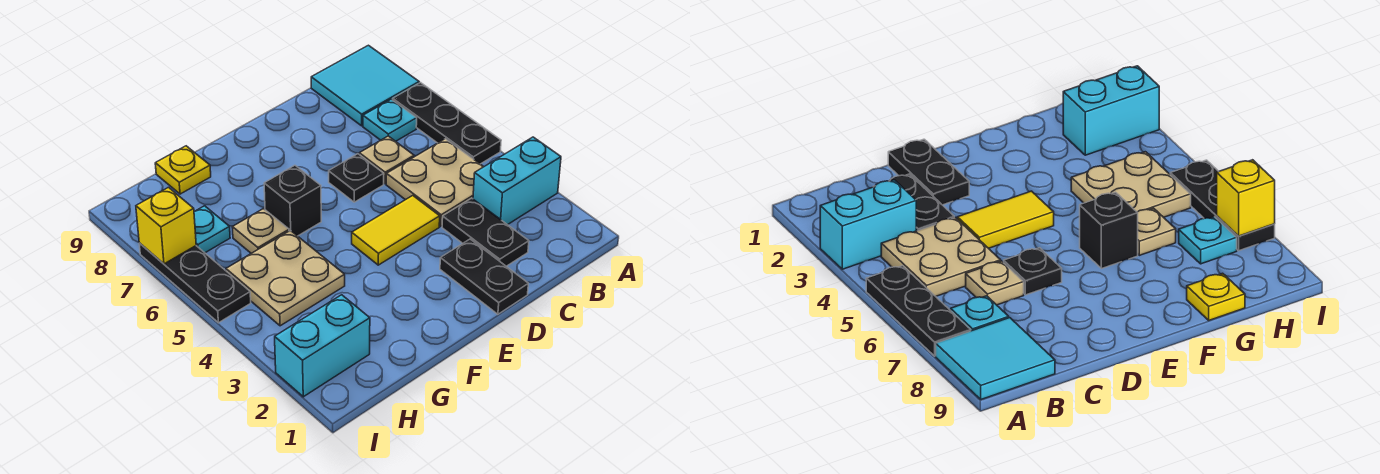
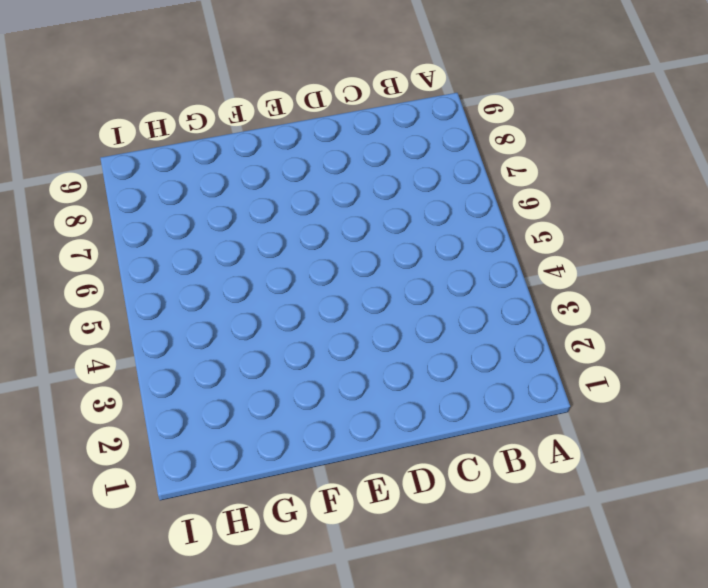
none -> cyan 1x2 brick [473,137,561,225]
none -> black 1x3 plate [393,83,501,164]
none -> cyan 2x2 tile [311,45,419,126]

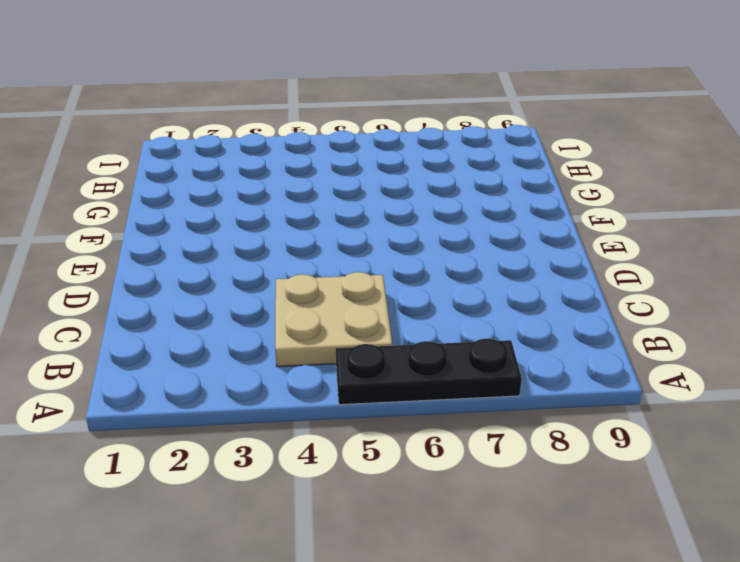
none -> cyan 1x2 brick [473,137,561,225]
none -> cyan 2x2 tile [311,45,419,126]
none -> cyan 1x1 plate [363,99,417,141]

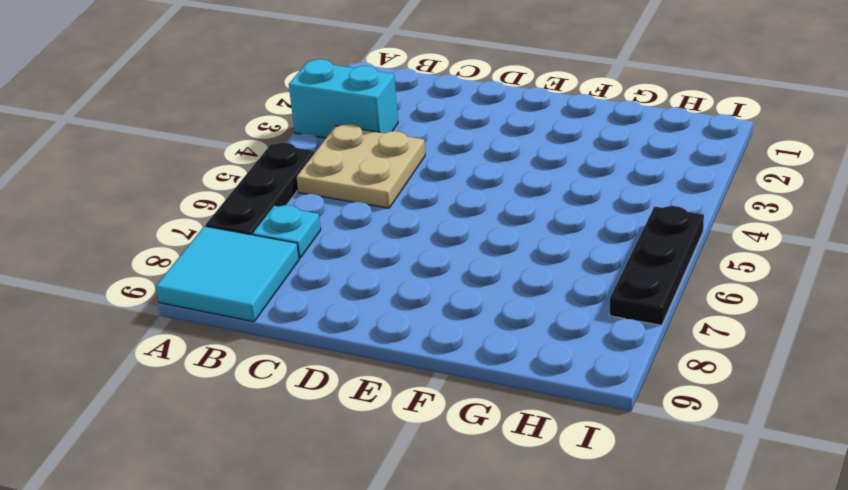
none -> black 1x2 plate [442,198,529,266]
none -> tan 1x1 plate [359,136,414,184]
none -> black 1x2 plate [440,239,528,314]

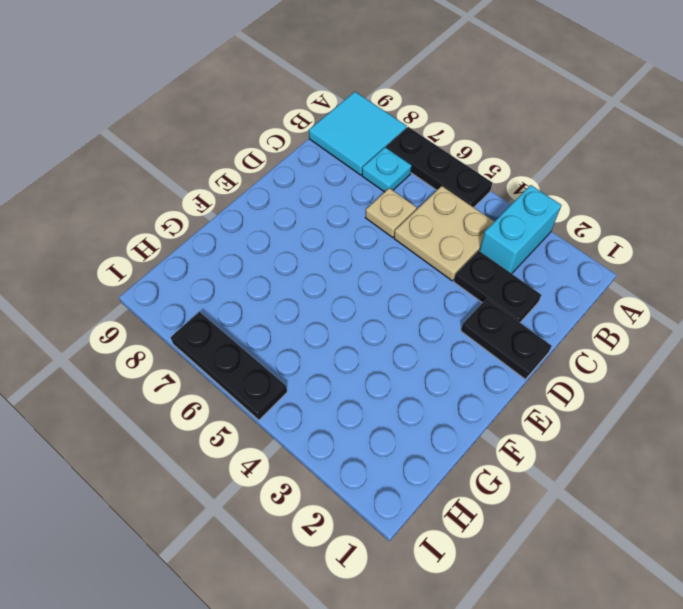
none -> yellow 1x2 tile [352,196,440,265]
none -> black 1x1 plate [329,154,384,202]
none -> black 1x1 brick [264,165,321,236]

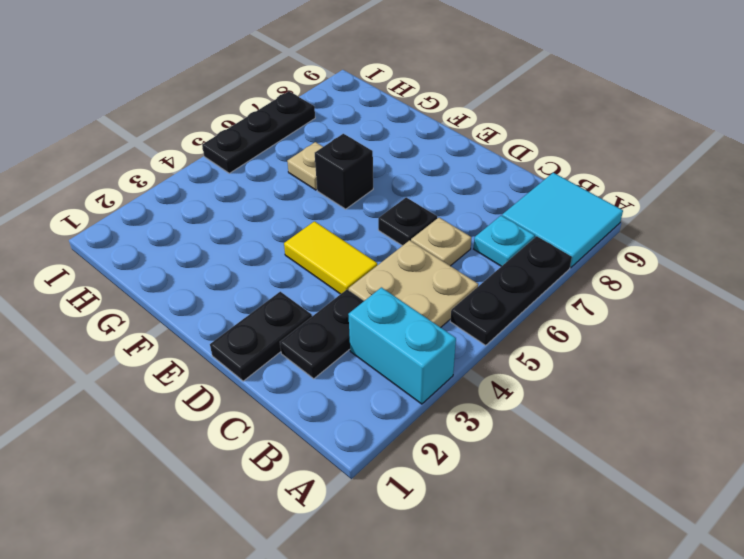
none -> tan 2x2 plate [226,230,345,326]
none -> yellow 1x1 plate [155,146,211,194]
none -> cyan 1x2 brick [275,295,370,397]

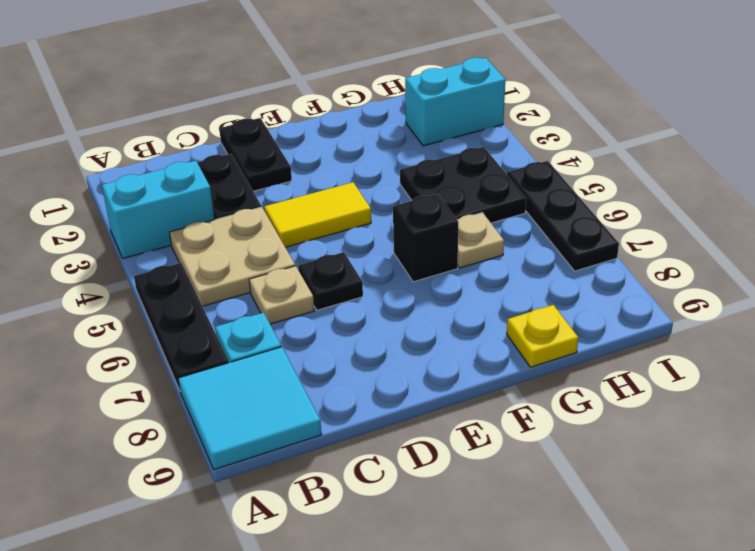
black 2x2 plate [400,147,526,223] -> tan 2x2 plate [226,230,345,326]
none -> cyan 1x1 plate [194,206,230,253]
none -> yellow 1x1 brick [136,187,196,264]

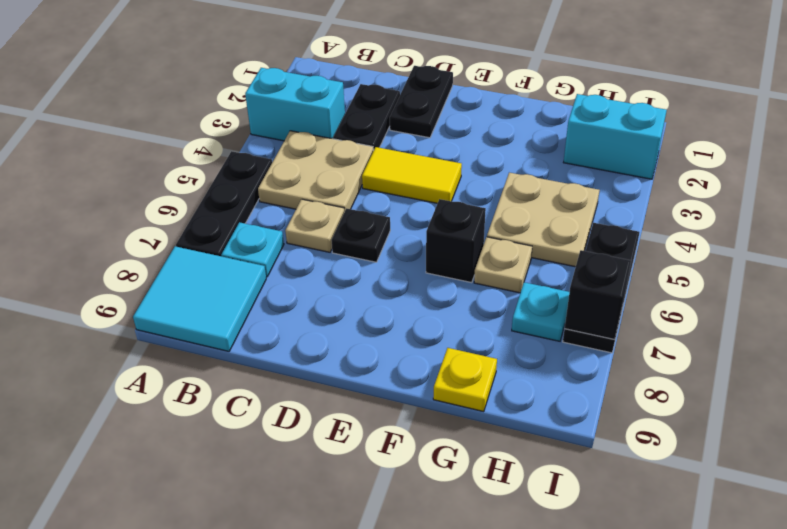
black 1x1 brick [565,250,631,340] -> yellow 1x1 brick [136,187,196,264]

